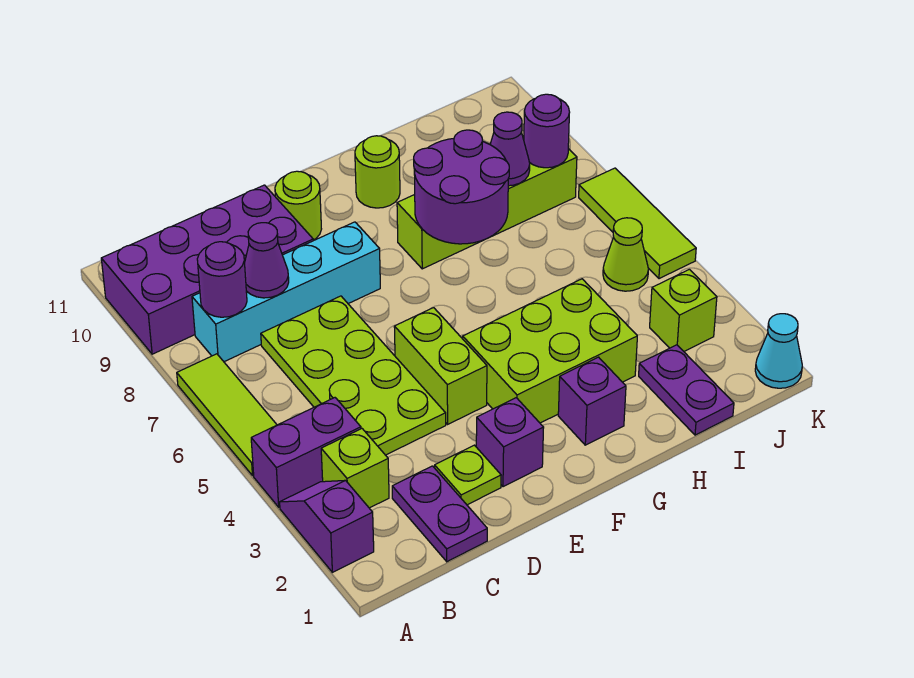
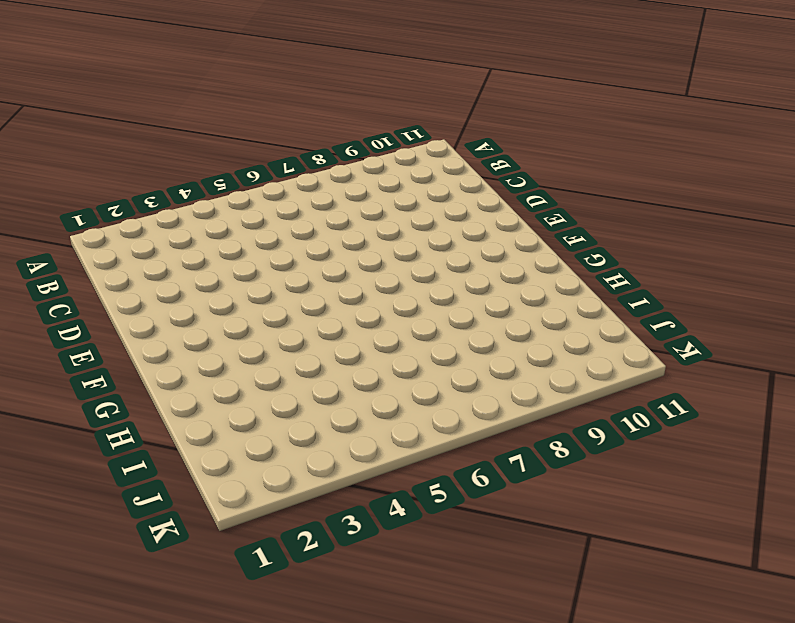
none -> purple 1x2 slope [280,480,374,572]
none -> purple 1x2 brick [251,398,361,507]
none -> lime 1x3 tile [177,354,277,475]

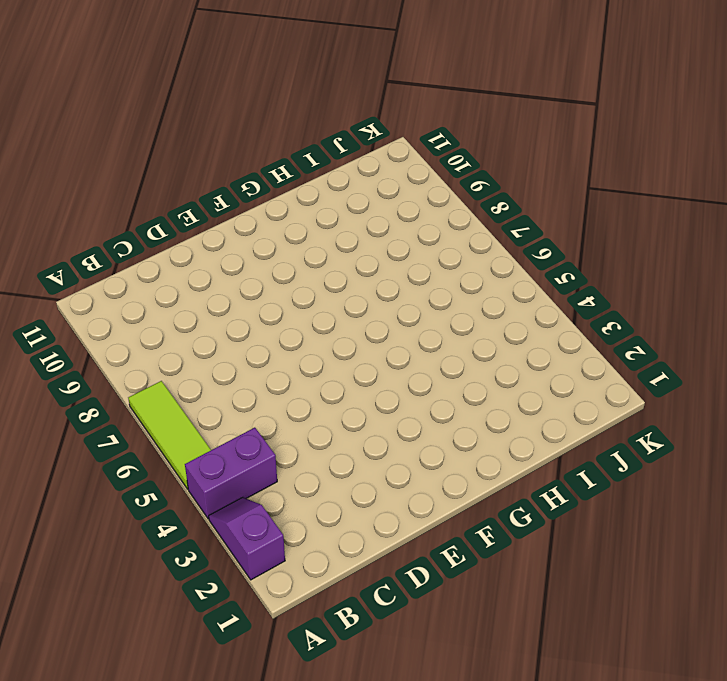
none -> purple 2x4 brick [101,185,313,354]
none -> lime 1x1 brick [321,429,389,508]
none -> cyan 1x4 brick [192,222,380,362]

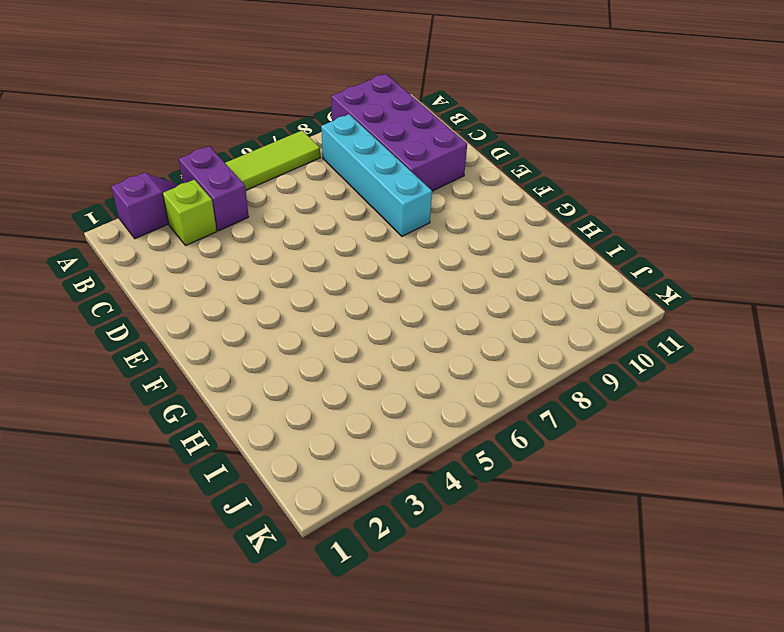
none -> purple 1x2 plate [392,466,487,562]
none -> lime 2x4 plate [261,296,446,455]
none -> lime 1x1 plate [435,445,501,505]

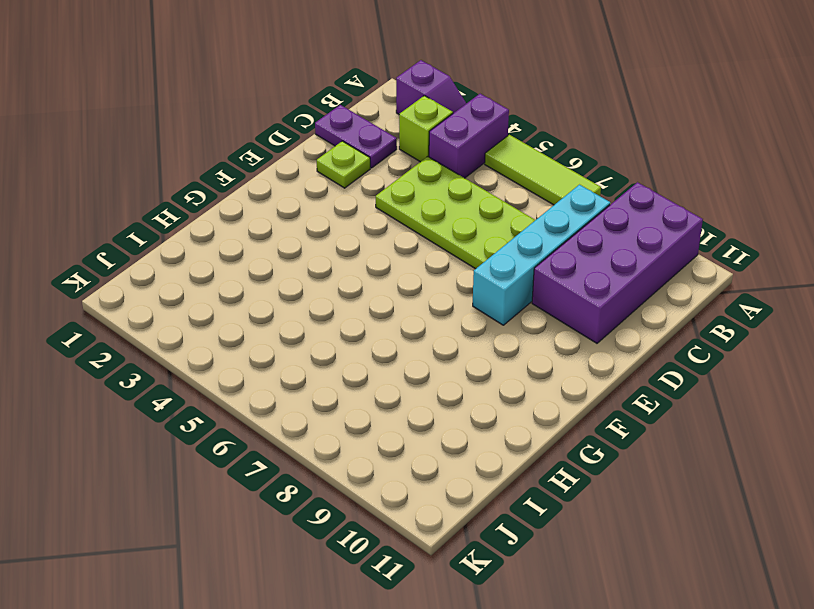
none -> purple 1x1 brick [476,398,544,487]
none -> lime 1x2 brick [394,308,487,424]
none -> lime 1x1 round brick [275,171,321,240]

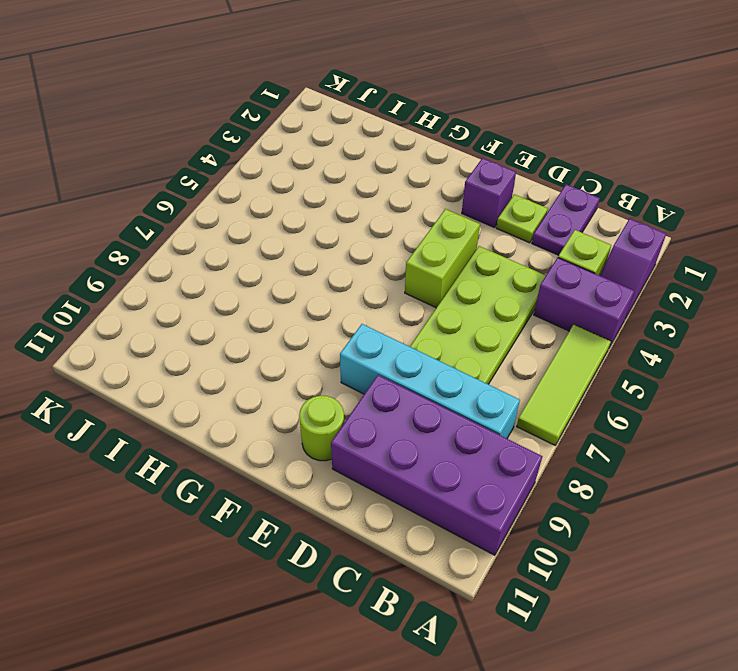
none -> lime 2x3 brick [463,279,637,423]
none -> purple 1x1 brick [558,357,626,445]
none -> lime 1x4 brick [397,149,577,269]

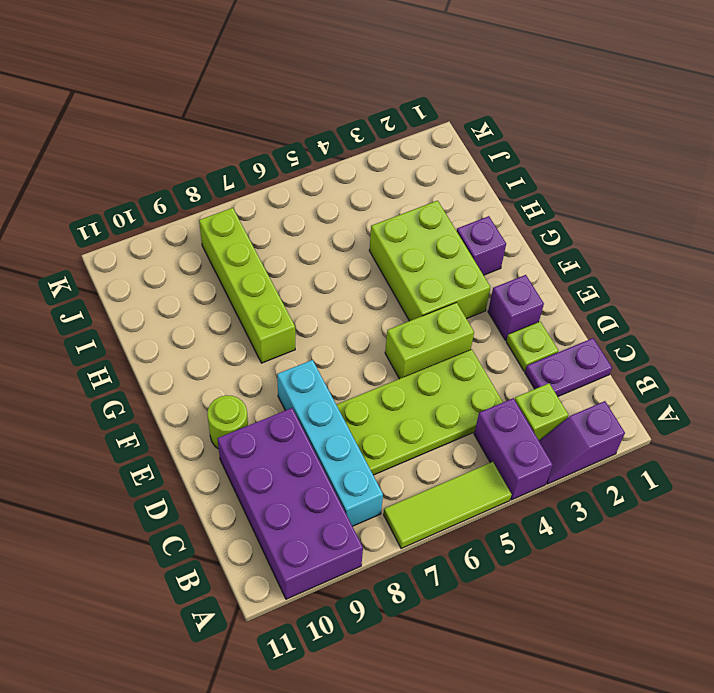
none -> lime 1x1 round brick [355,136,400,208]
none -> purple 1x2 plate [639,345,734,435]
none -> lime 1x1 brick [650,269,717,351]

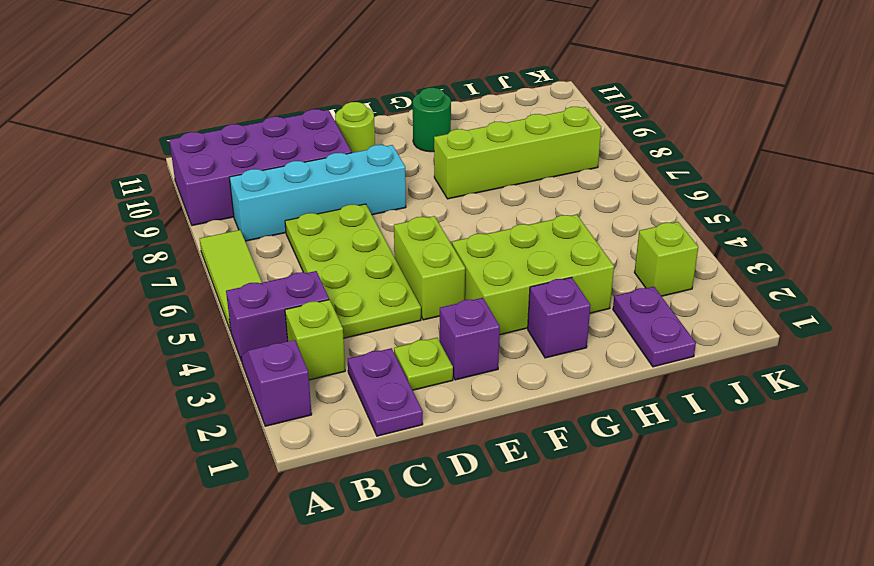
green 1x1 round brick [413,88,451,152] -> lime 1x1 round brick [355,136,400,208]
none -> lime 1x1 cone [603,218,648,291]
none -> cyan 1x1 cone [755,314,802,388]
none -> lime 1x3 tile [579,168,696,279]

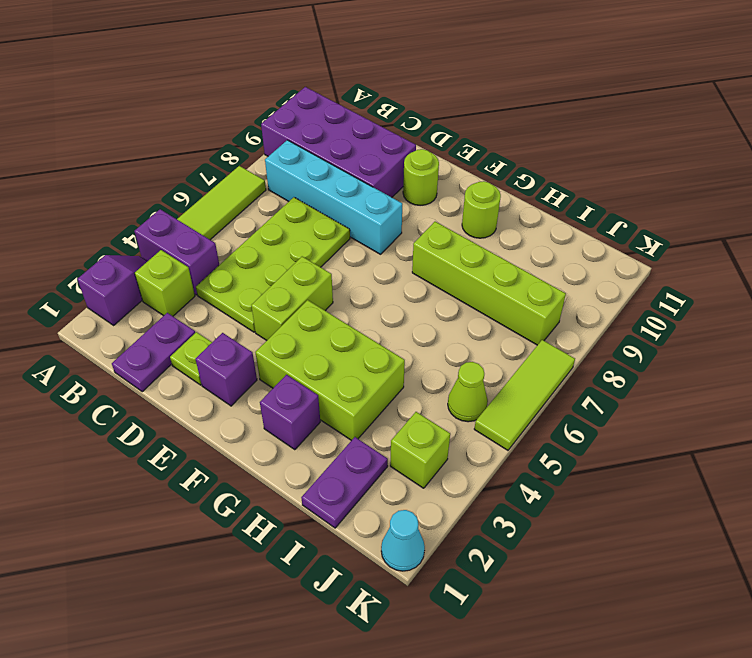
none -> purple 1x1 round brick [197,242,247,317]
none -> purple 1x1 cone [245,223,289,298]
none -> purple 2x2 round brick [414,130,509,244]

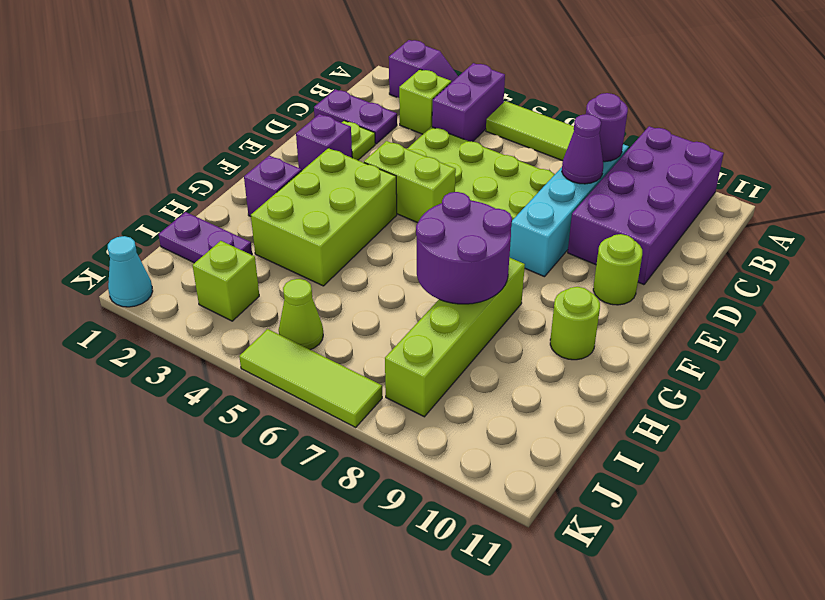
none -> purple 1x1 cone [490,112,530,186]
none -> purple 1x1 round brick [524,94,570,168]

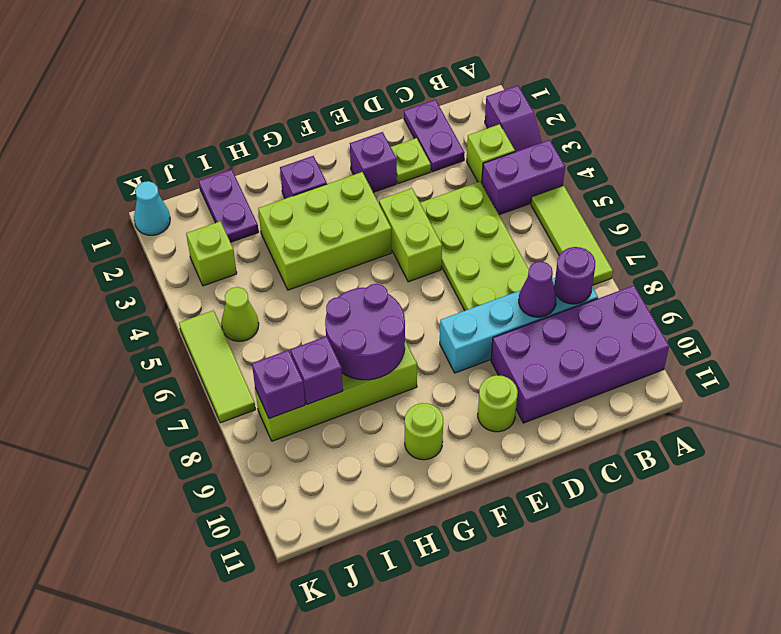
purple 1x1 brick [290,336,343,404] -> purple 1x1 cone [490,112,530,186]
purple 1x1 brick [252,350,305,419] -> purple 1x1 round brick [524,94,570,168]

